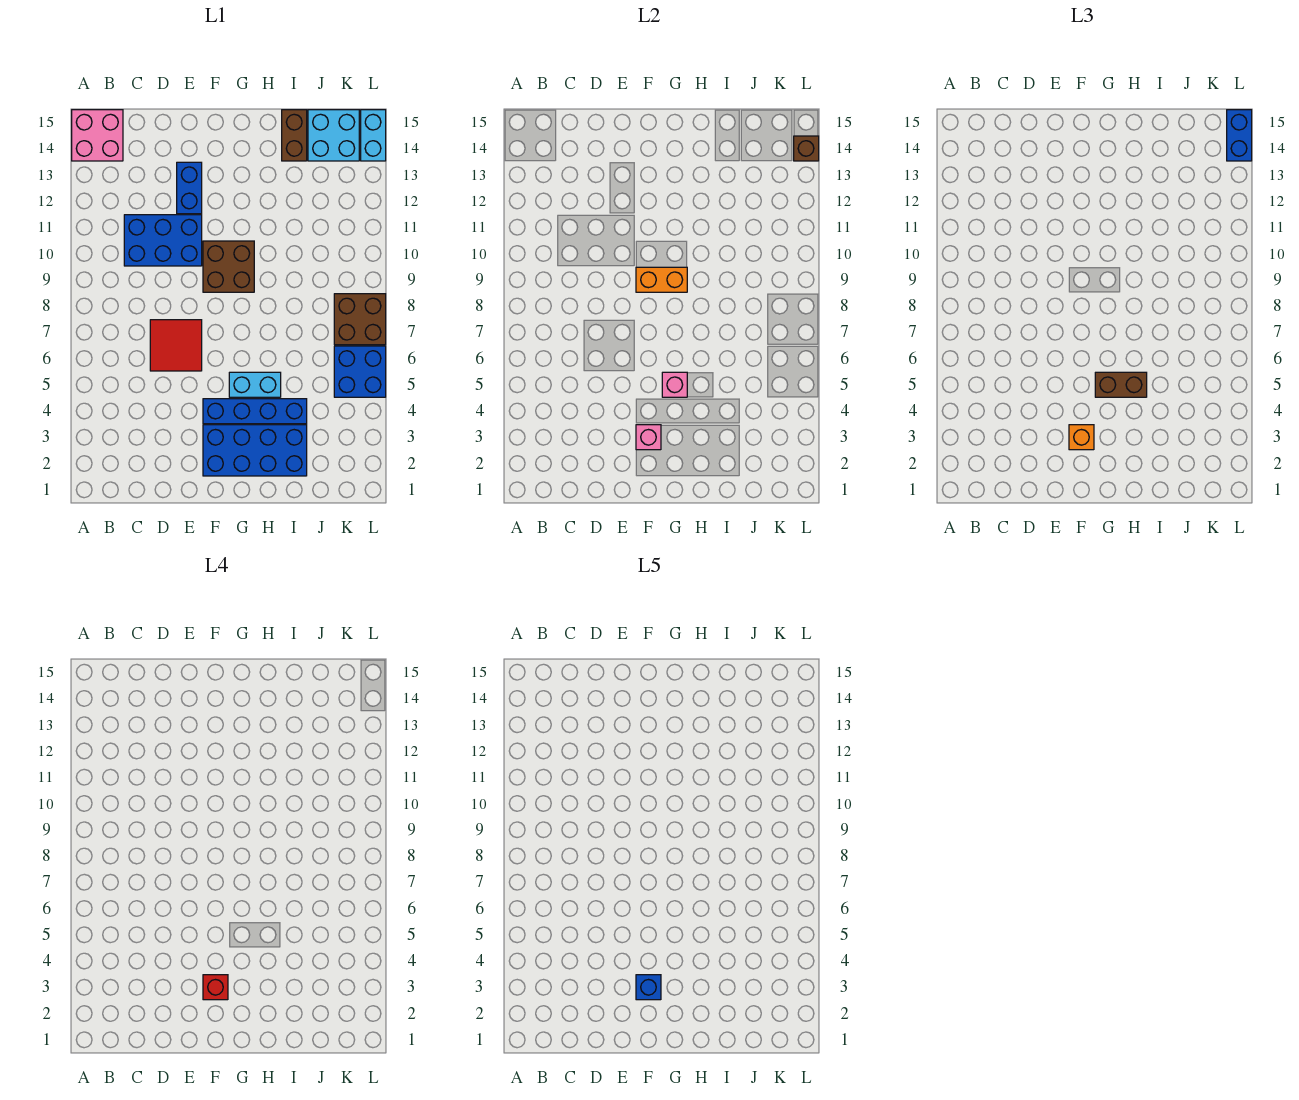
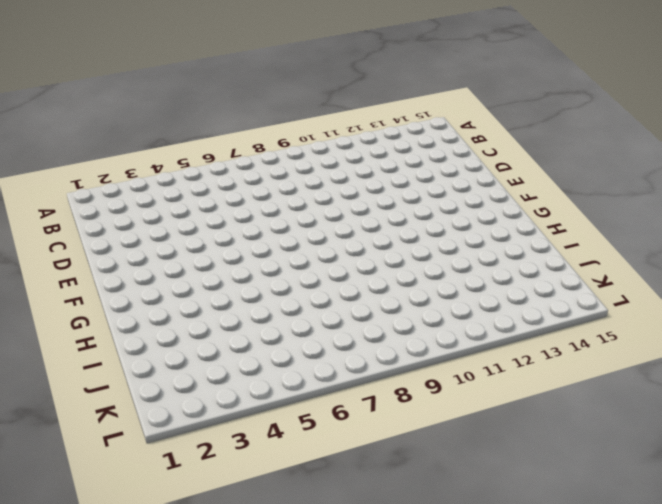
none -> pink 2x2 brick [72,110,123,161]
none -> blue 2x3 brick [124,215,202,266]
none -> red 2x2 tile [150,320,202,371]

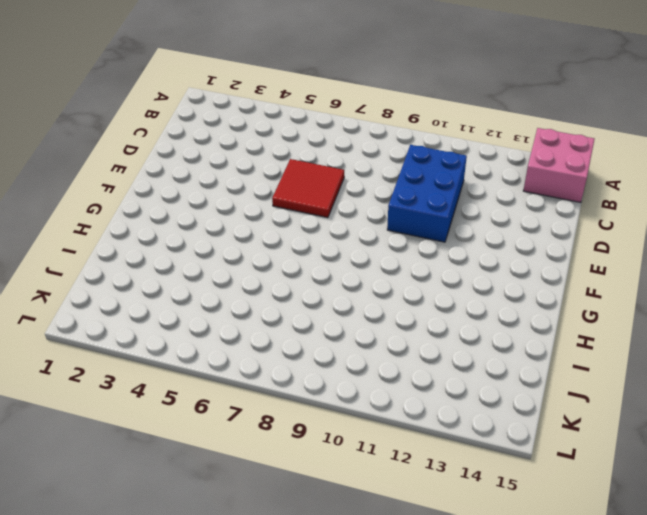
none -> blue 1x2 brick [177,162,202,214]
none -> blue 2x4 brick [203,425,307,476]
none -> blue 1x4 brick [203,399,307,424]

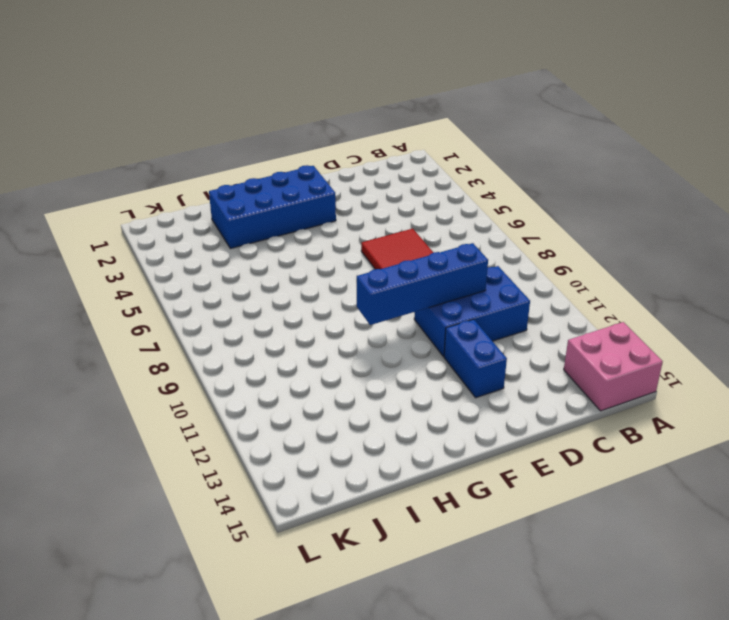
blue 1x4 brick [357,243,488,325] -> blue 1x4 brick moved to [203,399,307,424]
none -> brown 2x2 brick [203,241,254,292]
none -> cyan 1x2 brick [229,372,281,397]
none -> brown 1x2 brick [282,110,307,161]

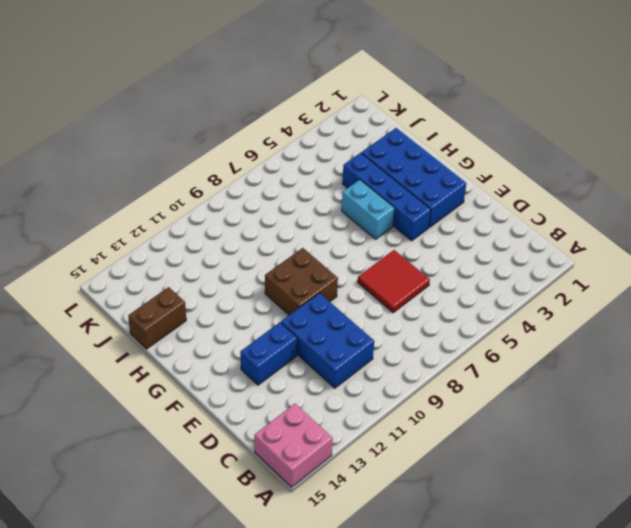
none -> cyan 2x2 brick [308,110,359,161]
none -> blue 2x2 brick [334,346,386,397]
none -> brown 2x2 brick [334,294,386,345]

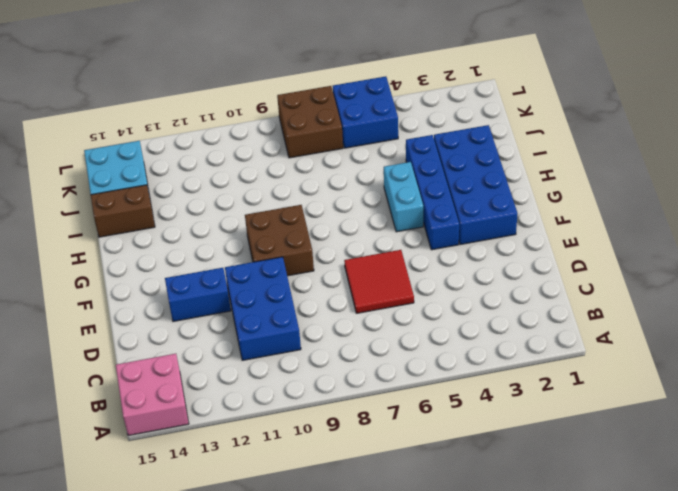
none -> cyan 1x2 brick [361,110,386,161]
none -> pink 1x1 brick [636,425,661,450]
none -> orange 1x2 brick [636,267,687,292]

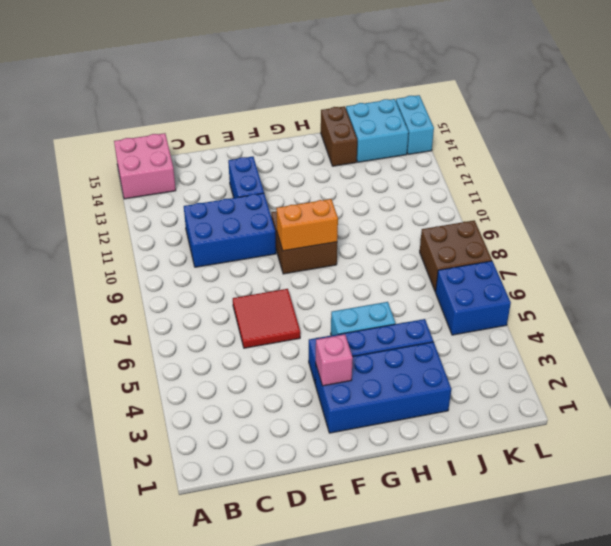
none -> pink 1x1 brick [662,372,687,397]
none -> brown 1x1 brick [794,136,819,161]
none -> orange 1x1 brick [1069,425,1094,450]

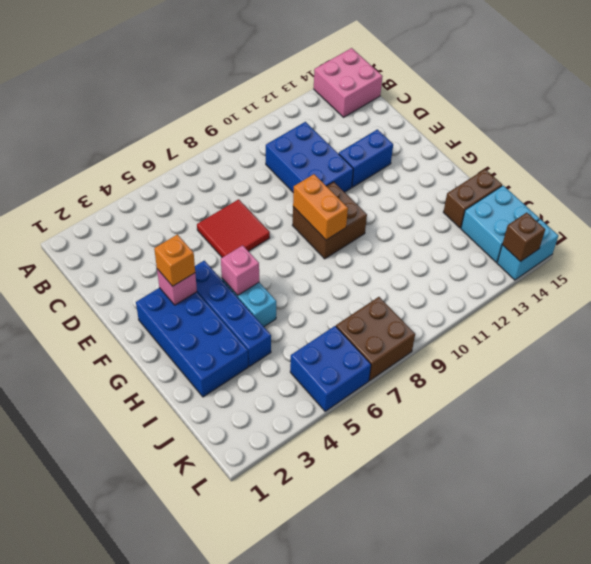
none -> brown 1x2 brick [1095,372,1147,397]
none -> blue 1x2 brick [1227,110,1252,161]
none -> red 1x1 brick [203,975,228,1000]

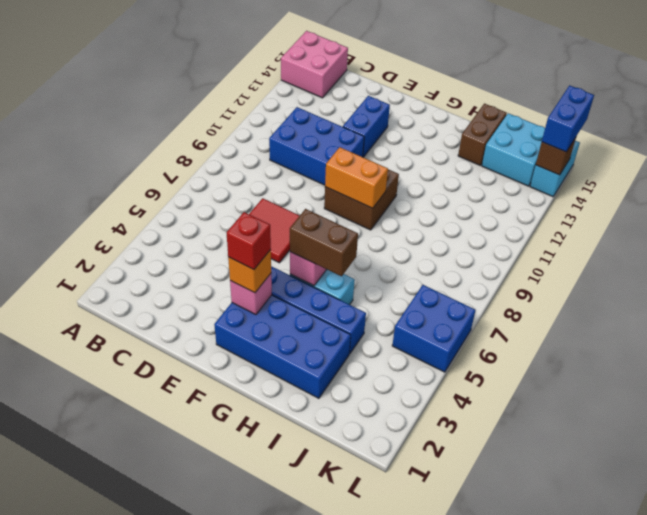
none -> brown 2x2 brick [334,294,386,345]
none -> blue 1x1 brick [636,975,661,1000]

